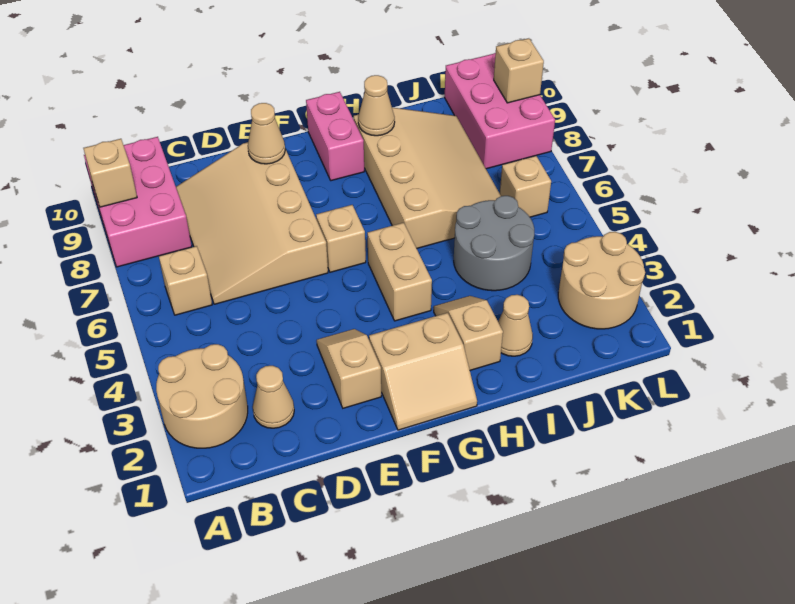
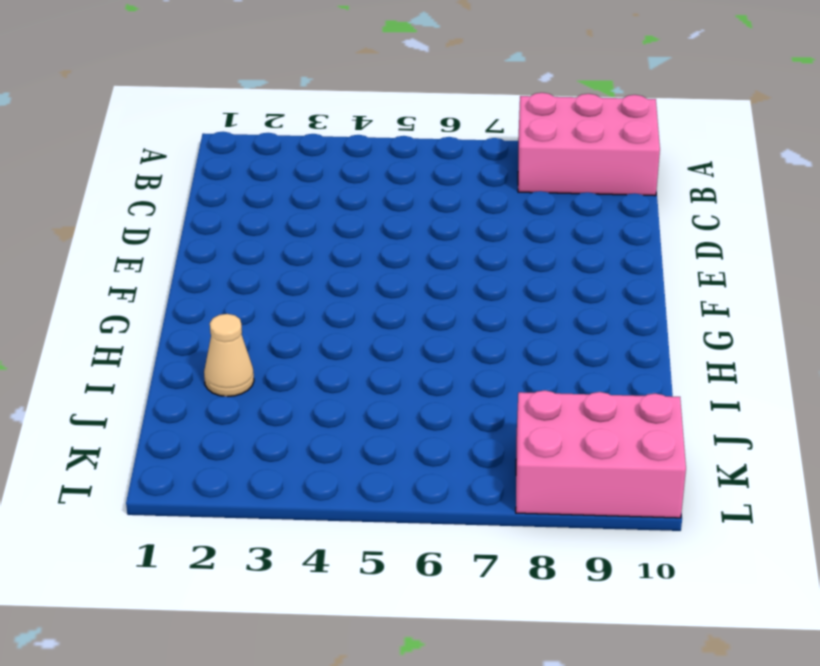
none -> tan 2x2 round brick [156,344,248,448]
none -> tan 1x1 brick [159,246,212,315]
none -> tan 1x1 cone [253,366,294,428]

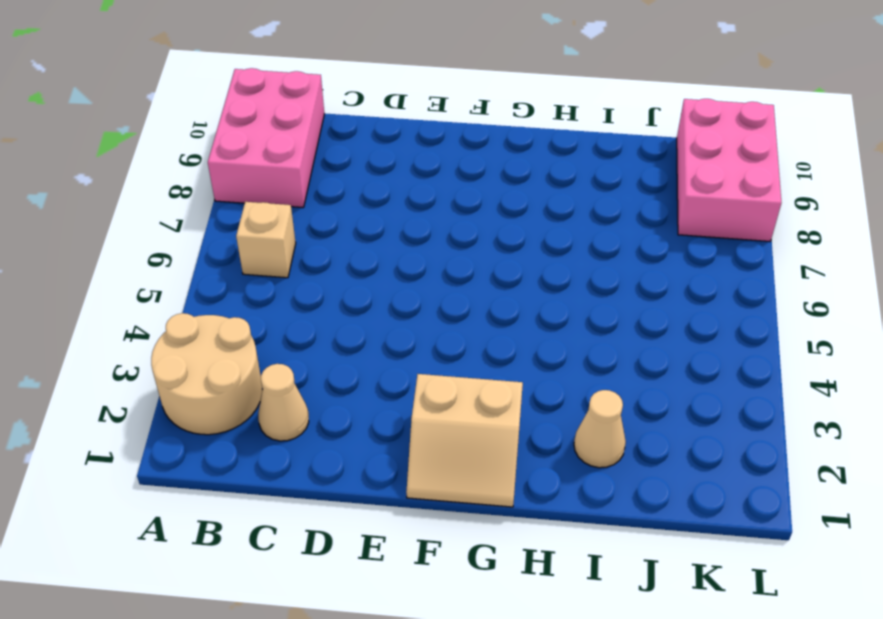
none -> tan 3x4 slope [176,142,328,304]
none -> tan 1x2 slope [317,329,381,408]
none -> tan 1x1 brick [316,205,366,272]

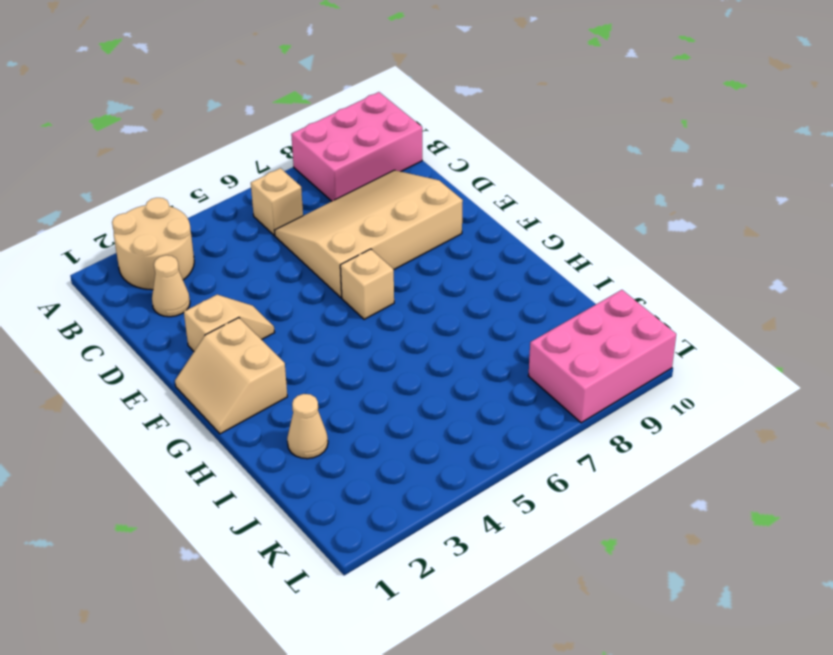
none -> tan 1x2 brick [367,223,432,321]
none -> pink 1x2 brick [306,92,364,181]
none -> tan 1x2 slope [434,296,503,370]

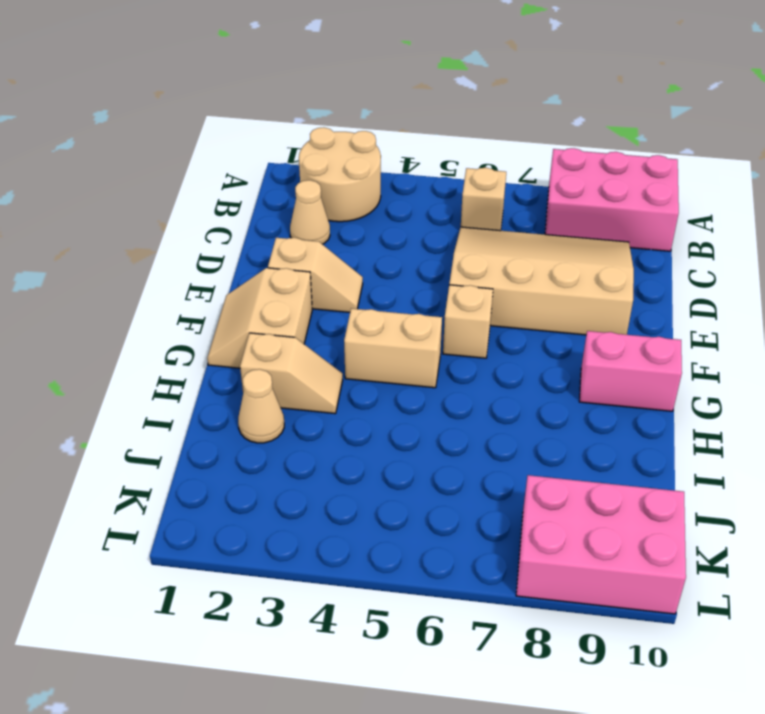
none -> tan 3x4 slope [354,107,501,248]
none -> grey 2x2 round brick [454,196,534,291]
none -> tan 2x2 round brick [558,232,645,329]

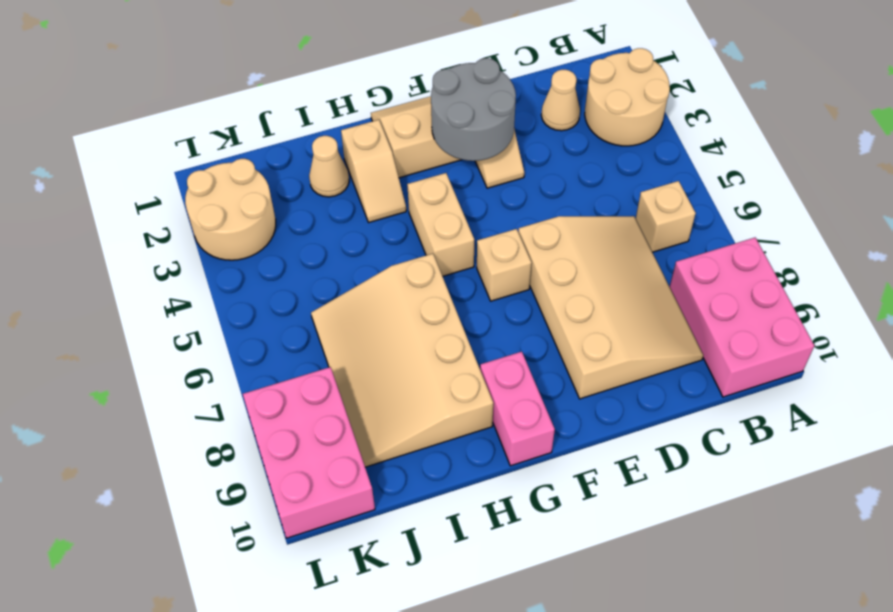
grey 2x2 round brick [431,58,516,161] -> grey 2x2 round brick moved to [454,196,534,291]
none -> tan 1x1 brick [500,156,551,217]
none -> tan 1x1 brick [83,139,137,207]
none -> tan 1x1 cone [248,103,285,164]

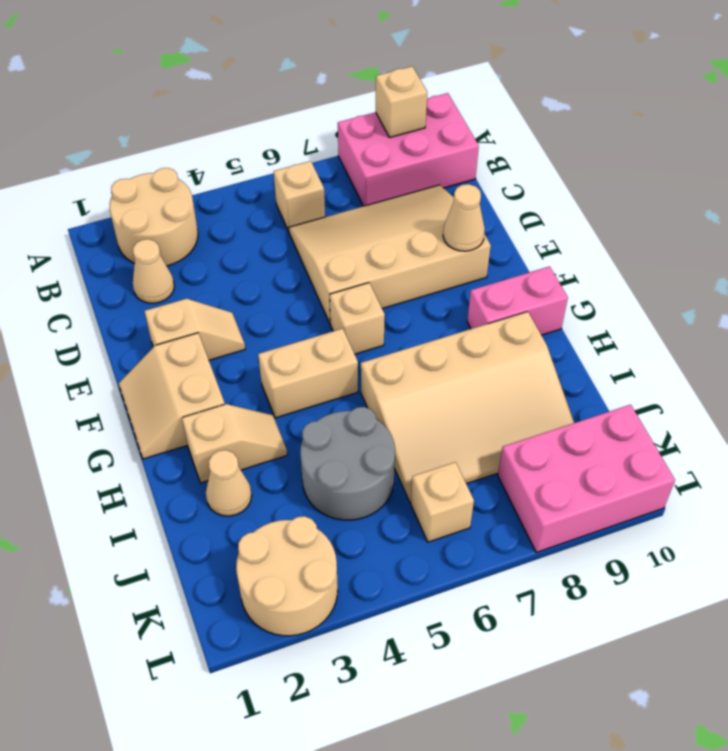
none -> tan 1x1 cone [358,75,395,136]
none -> tan 1x1 brick [494,38,544,103]

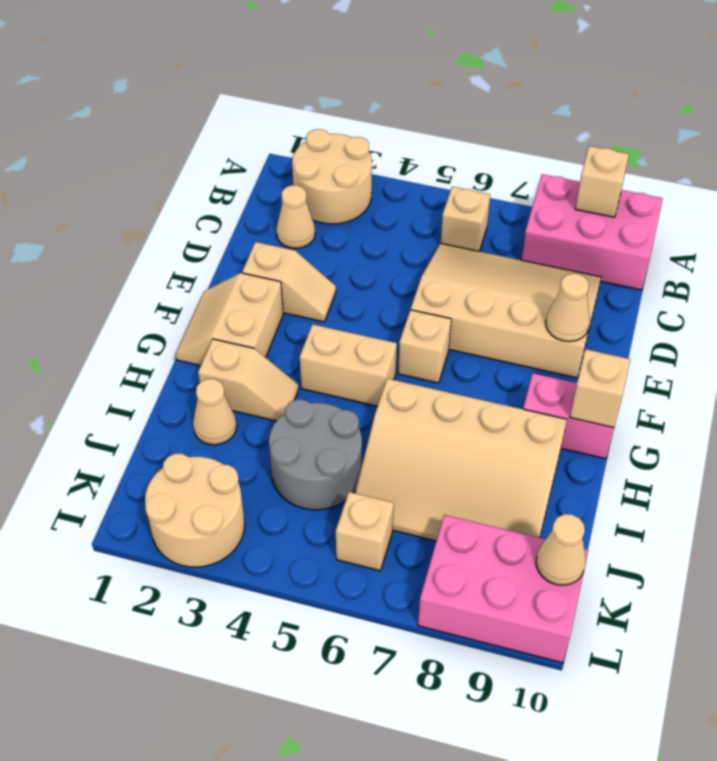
tan 1x1 brick [570,349,630,428] -> tan 1x1 brick moved to [494,38,544,103]
tan 1x1 cone [536,514,586,585] -> tan 1x1 cone moved to [358,75,395,136]

